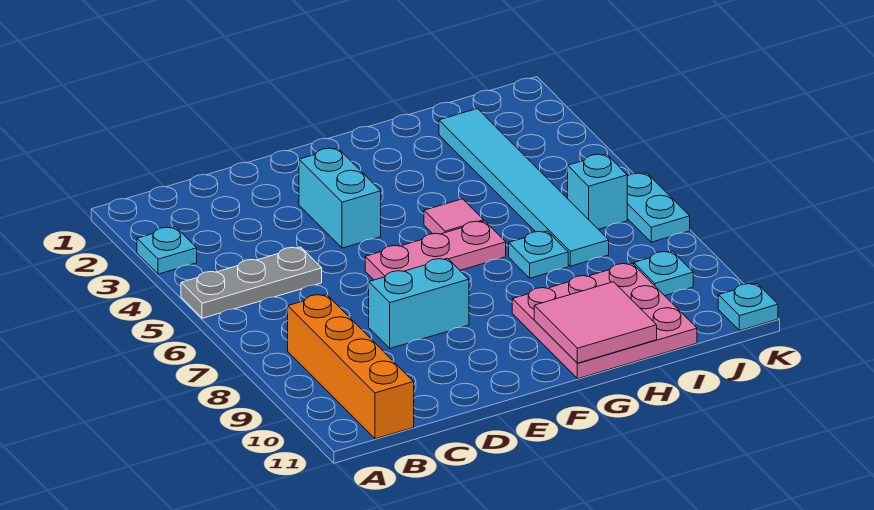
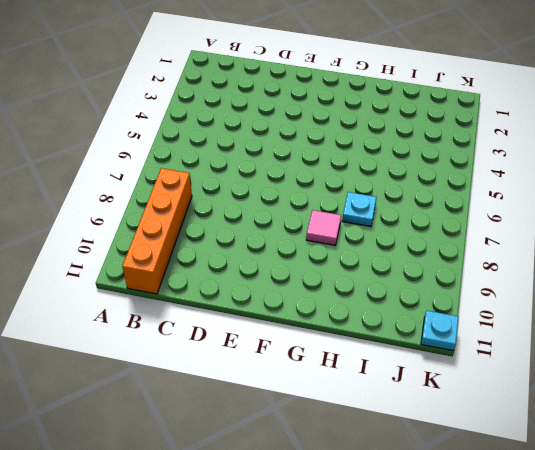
pink 1x1 tile [306,210,341,245] -> pink 1x1 tile moved to [424,199,484,234]
none -> cyan 1x1 plate [137,227,197,274]
none -> grey 1x3 plate [181,247,322,318]
none -> cyan 1x2 brick [369,258,469,348]

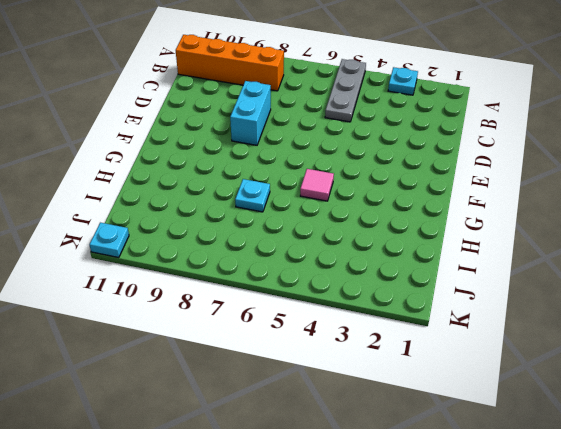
none -> cyan 1x2 brick [299,148,381,248]
none -> pink 1x3 plate [365,221,506,280]
none -> pink 3x3 plate [512,263,697,379]

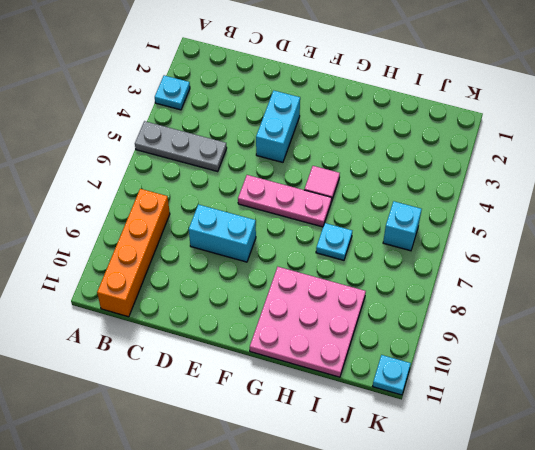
none -> cyan 1x6 tile [439,109,609,266]
none -> cyan 1x1 plate [634,251,693,296]
none -> cyan 1x2 plate [627,173,690,242]

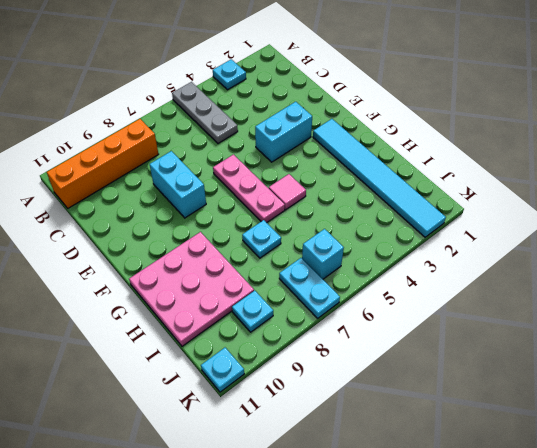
cyan 1x6 tile [313,119,446,237] -> cyan 1x6 tile turned to [439,109,609,266]
cyan 1x2 plate [279,258,340,318] -> cyan 1x2 plate turned to [627,173,690,242]
none -> pink 2x2 tile [534,282,657,363]

